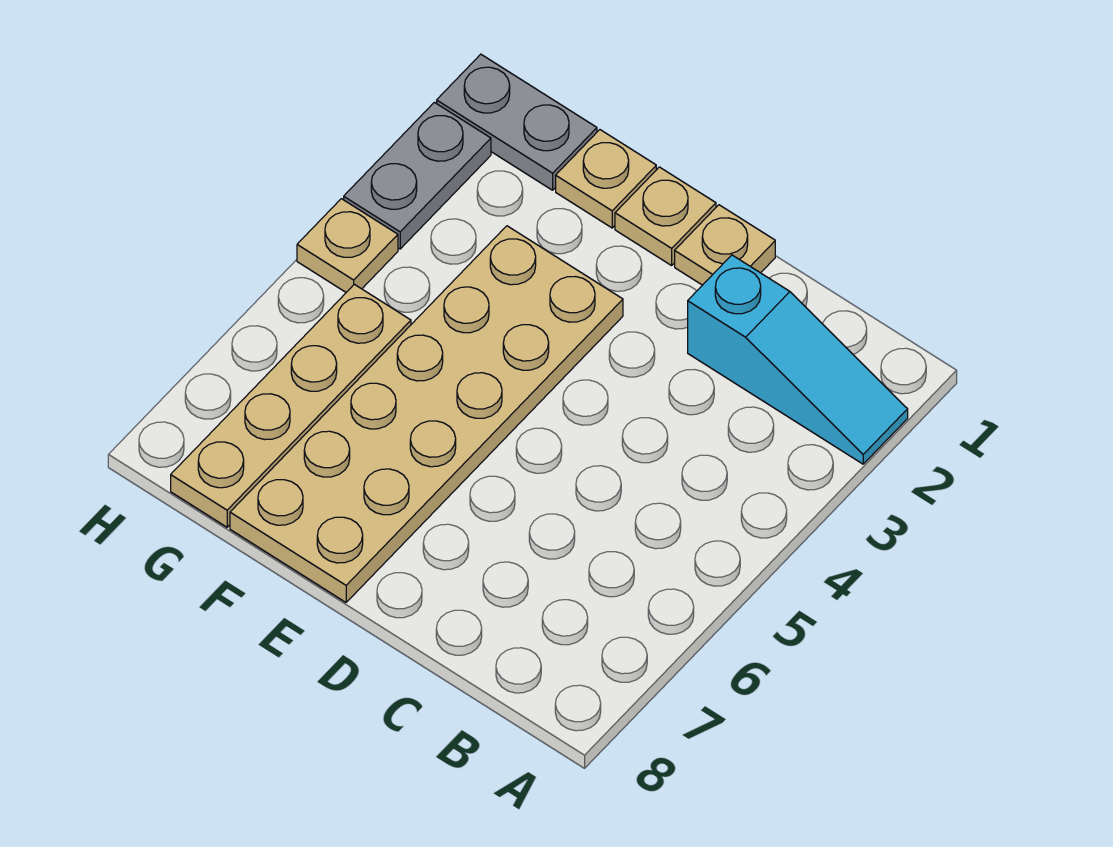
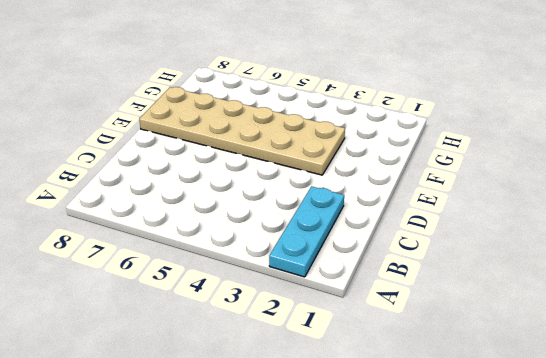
cyan 1x3 plate [269,186,344,277] -> cyan 1x3 slope [688,255,908,464]
none -> tan 1x1 plate [675,205,775,285]
none -> tan 1x1 plate [615,167,716,265]

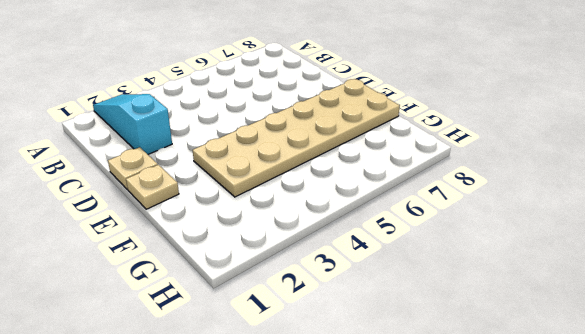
none -> tan 1x1 plate [556,130,656,228]
none -> grey 1x2 plate [437,54,597,190]

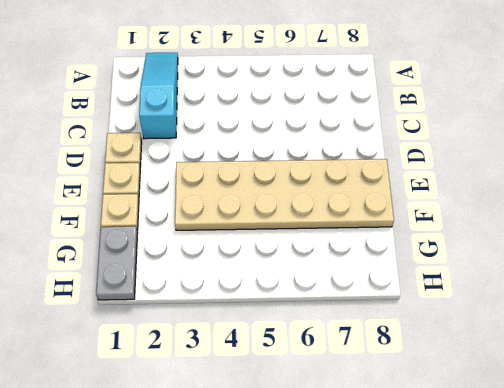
none -> tan 1x4 plate [171,284,411,527]
none -> grey 1x2 plate [344,102,491,249]

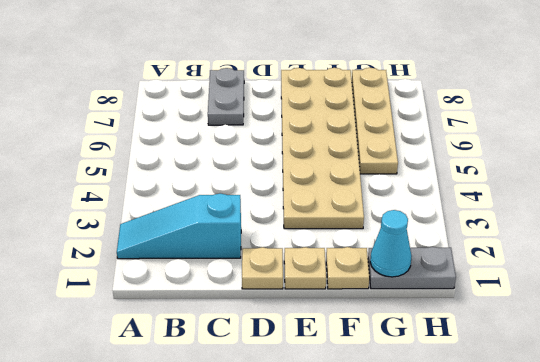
grey 1x2 plate [208,68,244,125] -> grey 1x2 plate moved to [344,102,491,249]
cyan 1x1 cone [370,210,412,277] -> none
none -> tan 1x1 plate [297,199,398,292]

